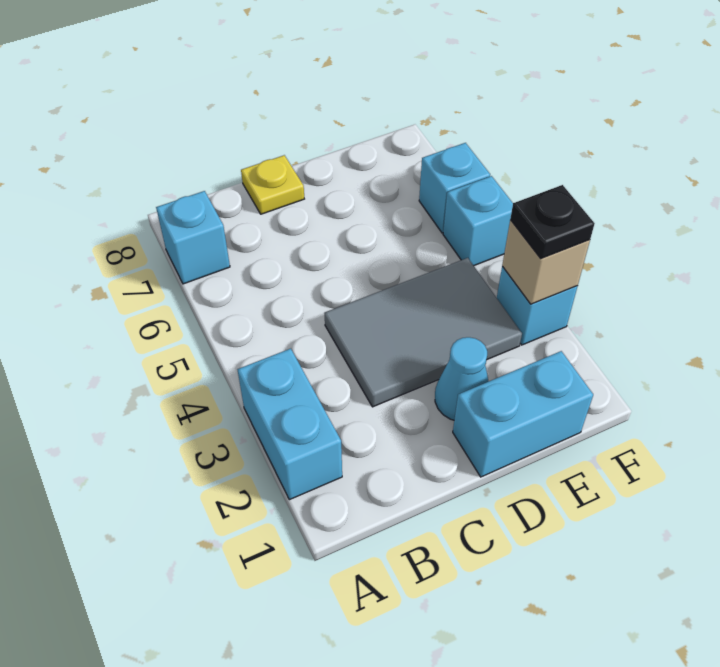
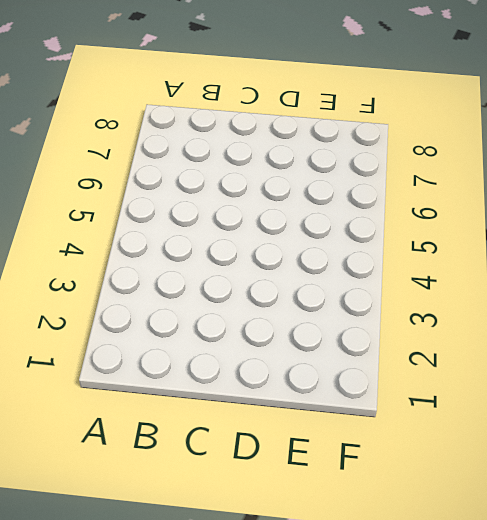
none -> cyan 1x2 brick [237,349,342,500]
none -> cyan 1x1 brick [156,191,230,284]

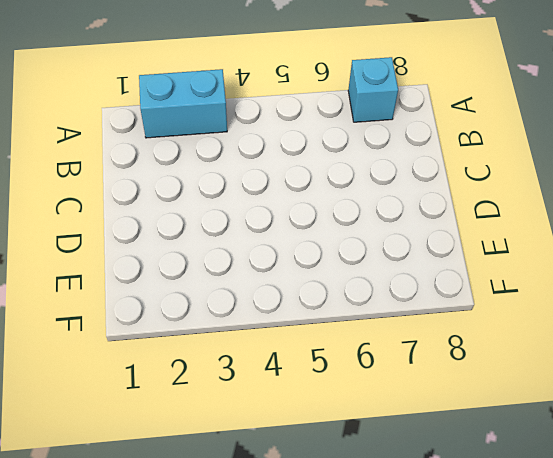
none -> grey 2x3 tile [324,258,522,407]
none -> yellow 1x1 plate [241,155,304,214]

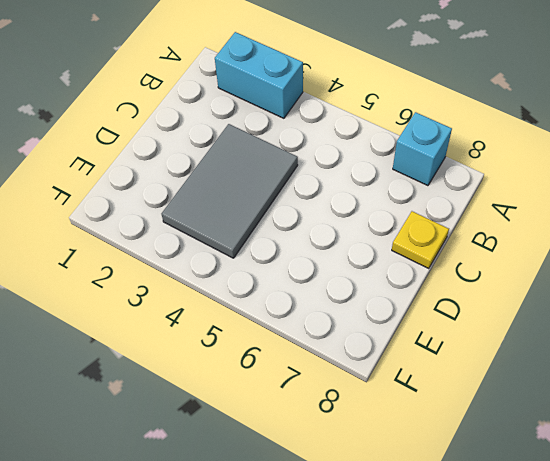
none -> cyan 1x2 brick [453,351,593,477]
none -> cyan 1x1 cone [435,337,489,420]

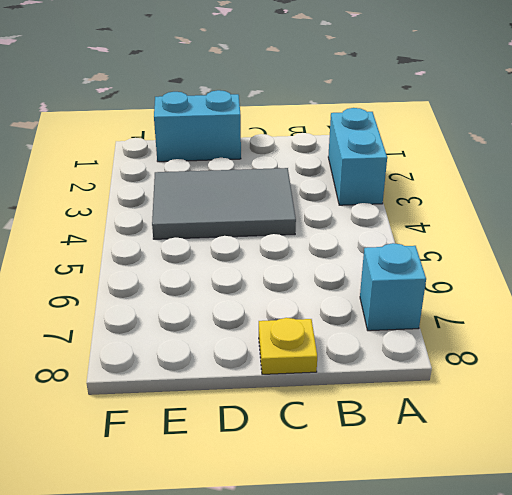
none -> cyan 1x1 cone [435,337,489,420]
none -> cyan 1x1 brick [497,267,578,345]

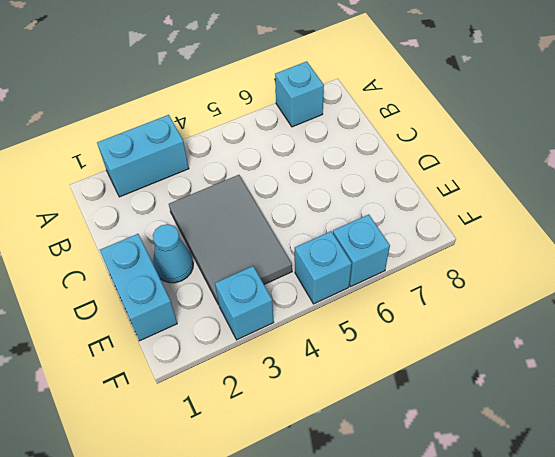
none -> yellow 1x1 plate [241,155,304,214]
none -> tan 1x1 brick [502,220,590,304]

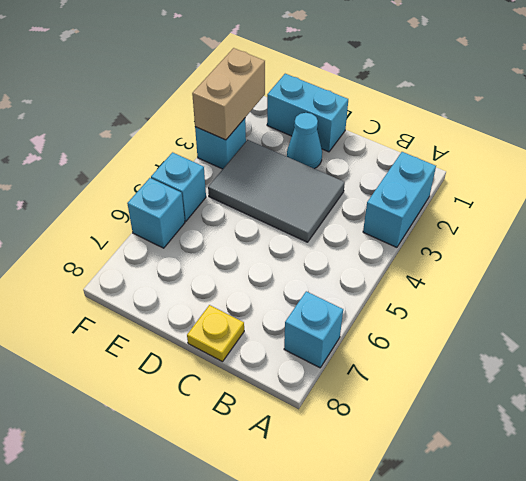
tan 1x2 brick [192,48,265,140] -> tan 1x1 brick [502,220,590,304]
none -> black 1x1 plate [510,185,595,258]

